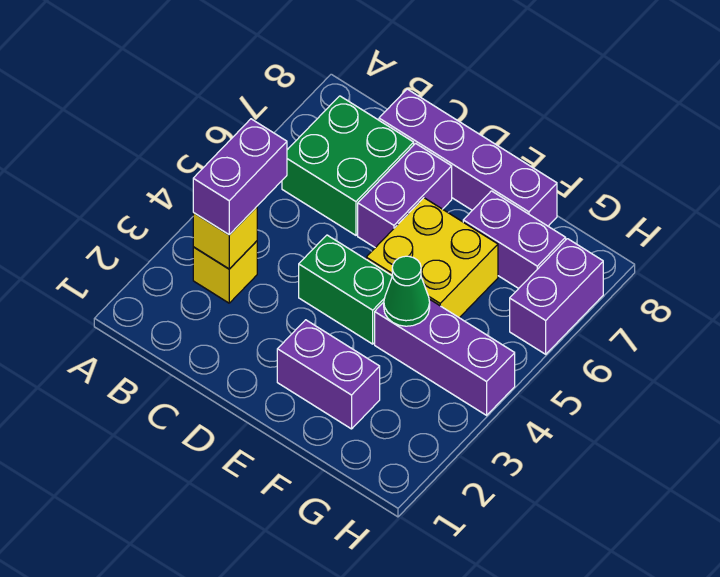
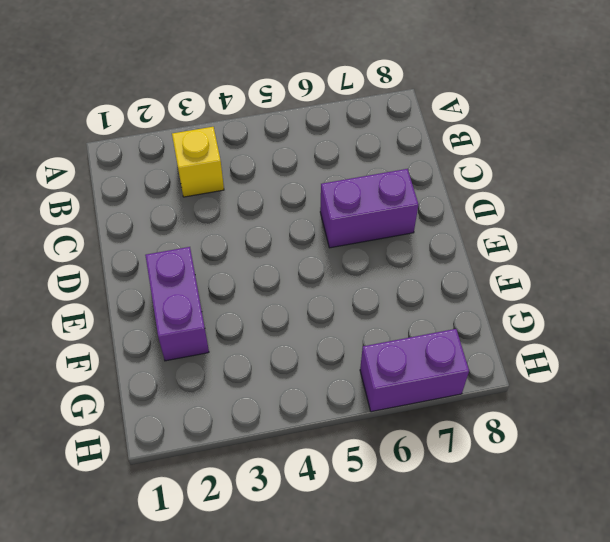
none -> green 2x2 brick [282,96,414,235]
none -> purple 1x4 brick [379,89,557,226]
none -> green 1x2 brick [299,235,392,344]

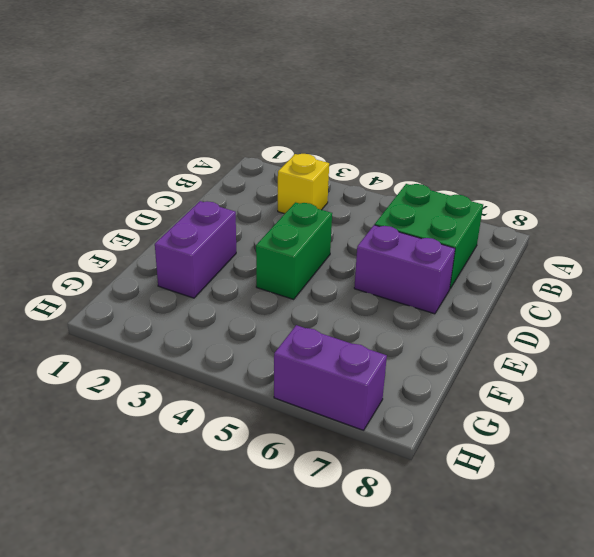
none -> purple 1x4 brick [379,89,557,226]
none -> yellow 2x2 brick [366,198,498,318]
none -> purple 1x3 brick [375,299,515,415]

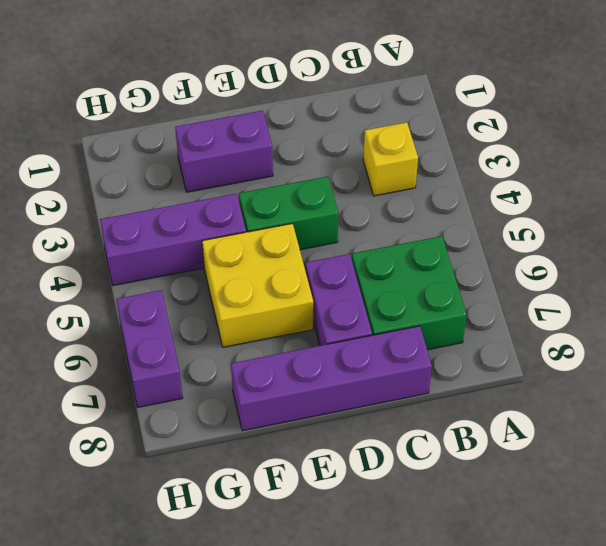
none -> purple 1x2 brick [463,191,566,288]
none -> yellow 1x1 brick [193,207,257,269]
none -> green 1x1 cone [384,256,430,326]

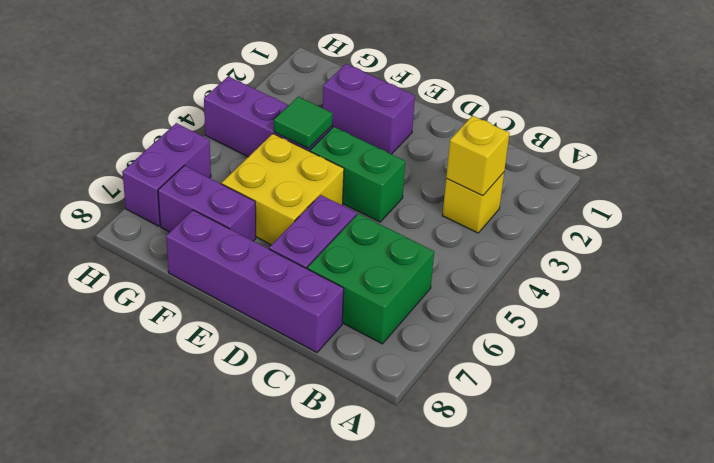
green 1x1 tile [274,97,332,149] -> green 1x1 cone [384,256,430,326]
none -> purple 1x2 brick [193,119,287,235]

